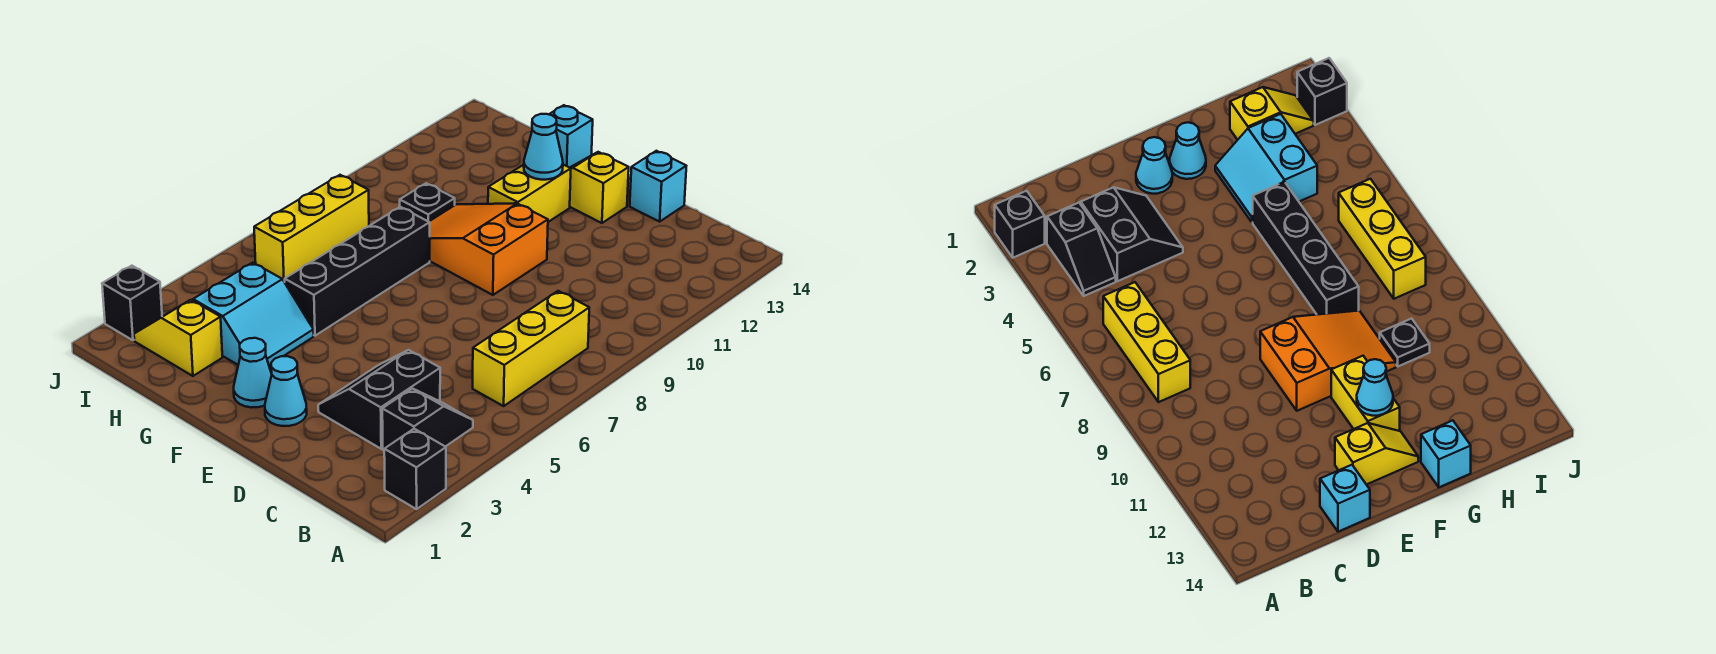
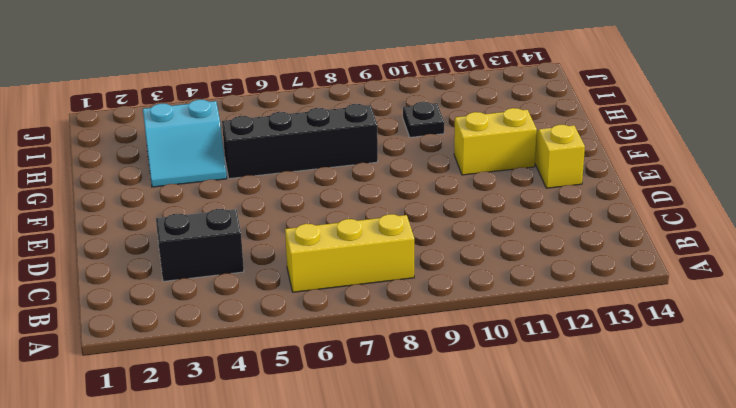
none -> black 1x1 brick [384,429,446,509]
none -> black 1x2 slope [382,388,473,450]
none -> cyan 1x1 brick [630,151,686,222]

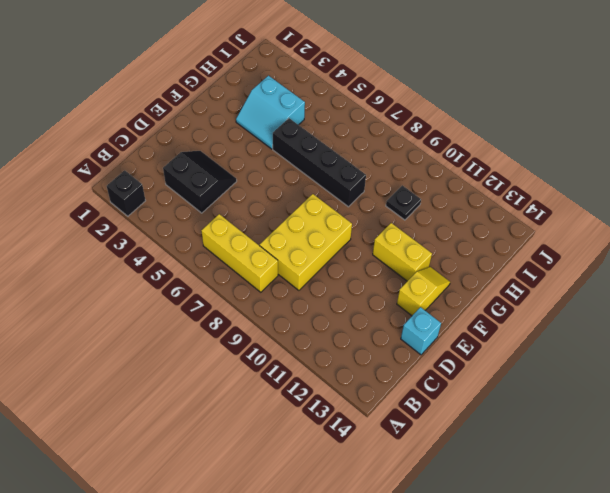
yellow 2x3 brick [260,194,352,290] -> orange 2x3 slope [429,203,548,295]
none -> black 1x2 slope [382,388,473,450]
none -> cyan 1x1 cone [265,356,307,426]
none -> cyan 1x1 cone [234,338,272,407]

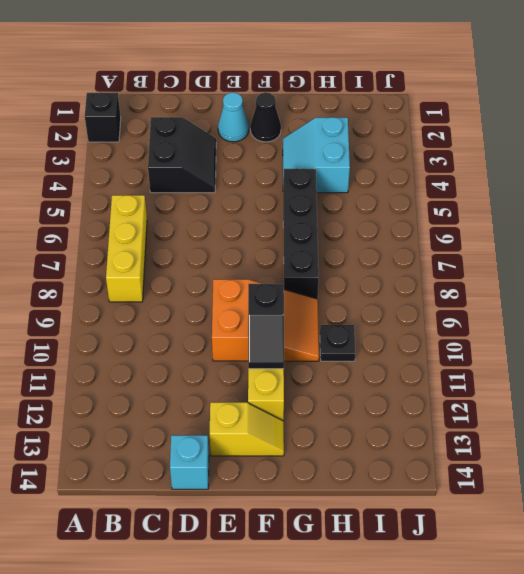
black 1x1 cone [250,92,281,142] -> cyan 1x1 cone [234,338,272,407]
black 1x2 slope [248,284,284,369] -> black 1x2 slope moved to [382,388,473,450]
none -> cyan 1x1 brick [549,105,593,168]
none -> yellow 1x2 slope [134,300,222,376]
none -> yellow 1x3 brick [254,175,369,282]

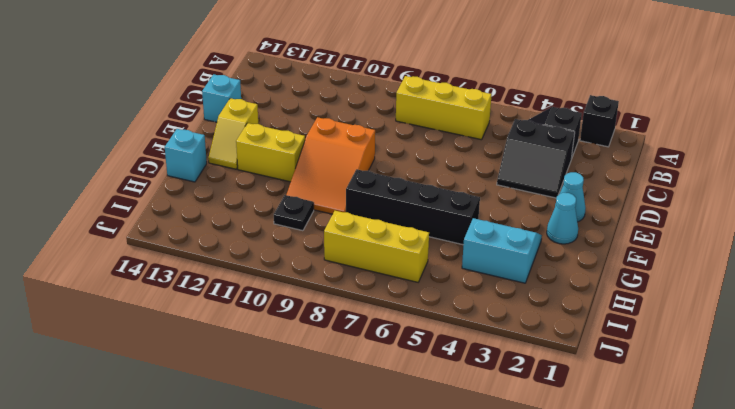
none -> yellow 1x2 slope [134,300,222,376]
none -> black 1x1 brick [102,266,162,340]
none -> cyan 1x1 cone [524,114,563,180]

